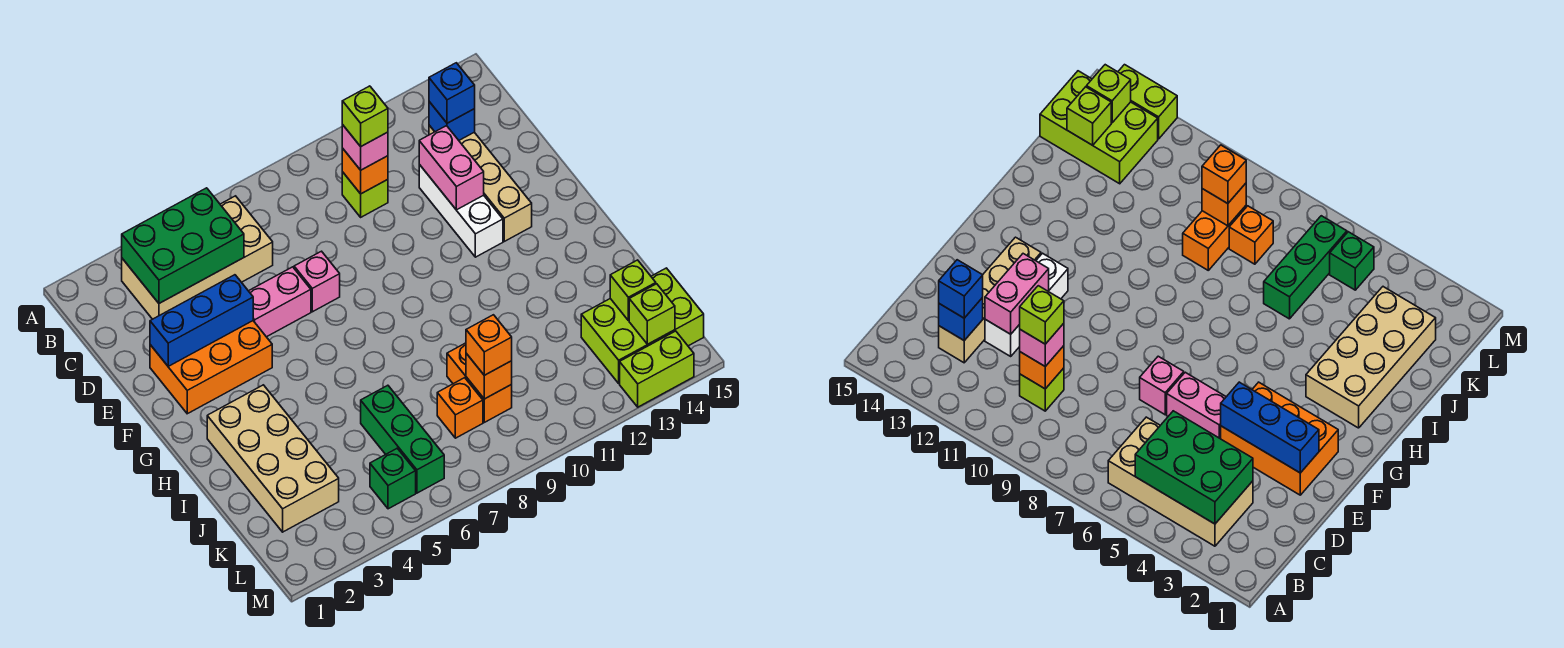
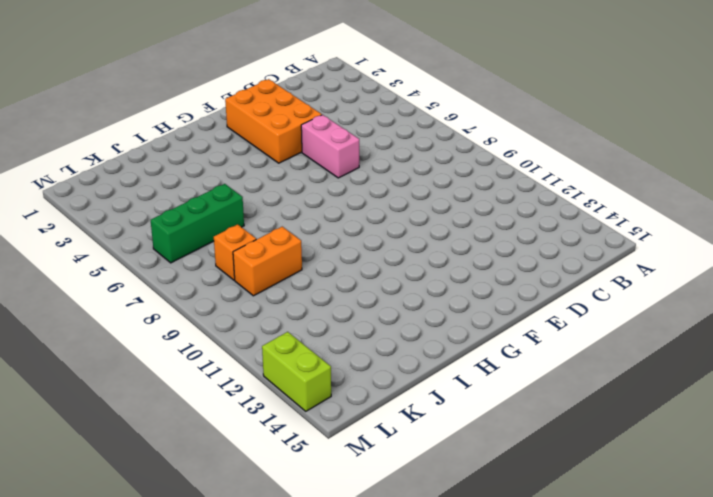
none -> tan 2x4 brick [122,196,273,319]
none -> lime 1x1 brick [342,172,388,217]
none -> tan 1x4 brick [429,125,532,241]

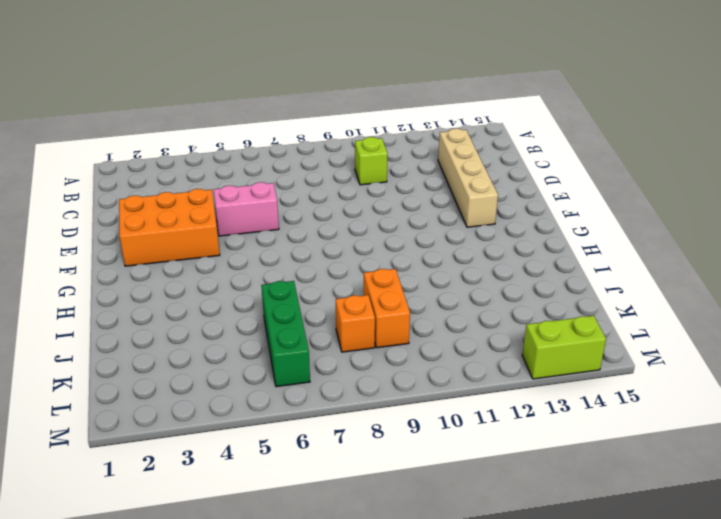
none -> tan 2x4 brick [122,196,273,319]
none -> white 1x3 brick [419,165,503,257]
none -> pink 1x1 brick [294,251,340,312]

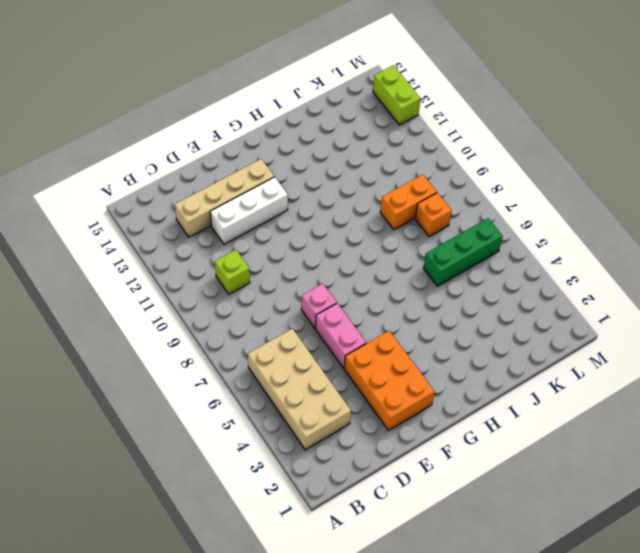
none -> tan 2x4 brick [207,385,339,532]
none -> lime 2x3 brick [581,268,704,383]
none -> green 1x1 brick [370,448,416,509]

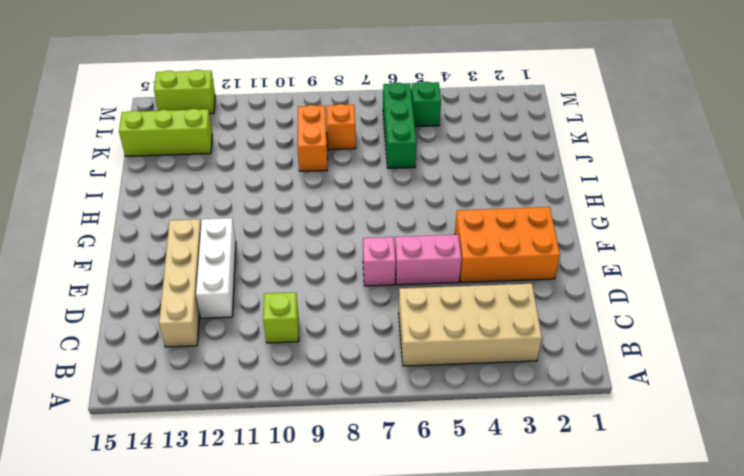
lime 1x3 brick [119,109,212,156] -> lime 2x3 brick [581,268,704,383]
none -> tan 2x4 brick [207,385,339,532]
none -> green 2x3 brick [122,188,244,303]
none -> orange 1x1 brick [342,148,388,194]

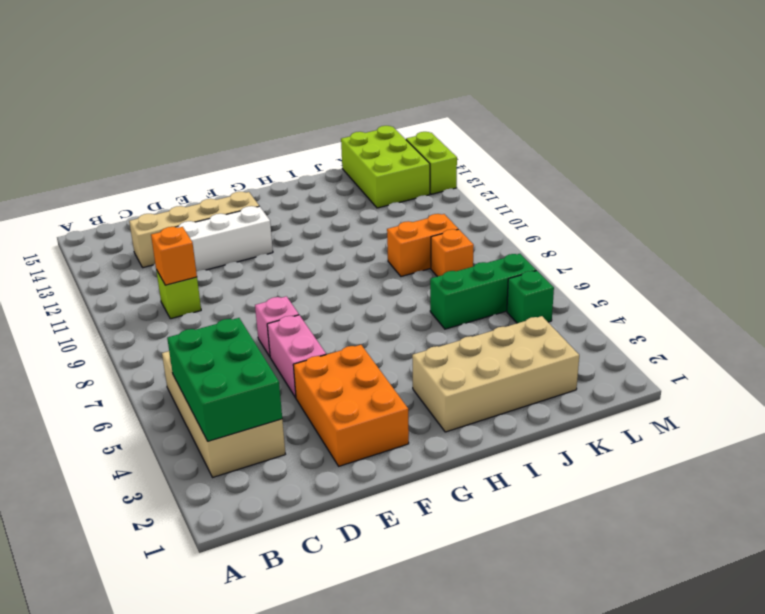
none -> blue 1x1 brick [429,102,475,140]
none -> pink 1x2 brick [419,126,484,210]
none -> blue 1x3 brick [150,275,253,366]

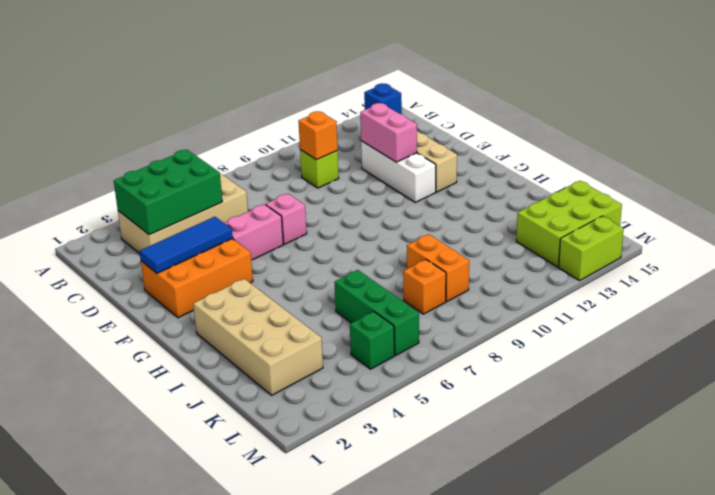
blue 1x3 tile [140,217,233,273] -> blue 1x3 brick [150,275,253,366]
none -> orange 1x1 brick [466,353,512,399]
none -> lime 1x1 brick [610,260,656,321]
none -> lime 1x1 brick [629,284,675,344]

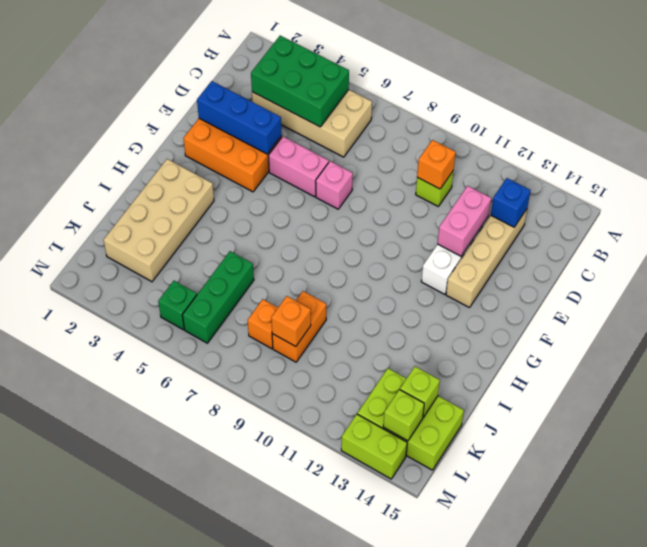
none -> pink 1x1 brick [342,125,388,170]
none -> blue 1x1 brick [429,63,475,123]
none -> orange 1x1 brick [466,315,512,375]

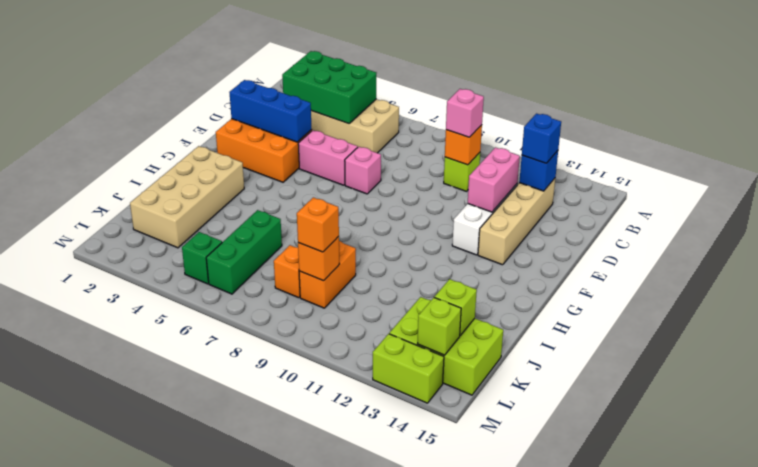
none -> lime 1x1 brick [342,86,388,146]

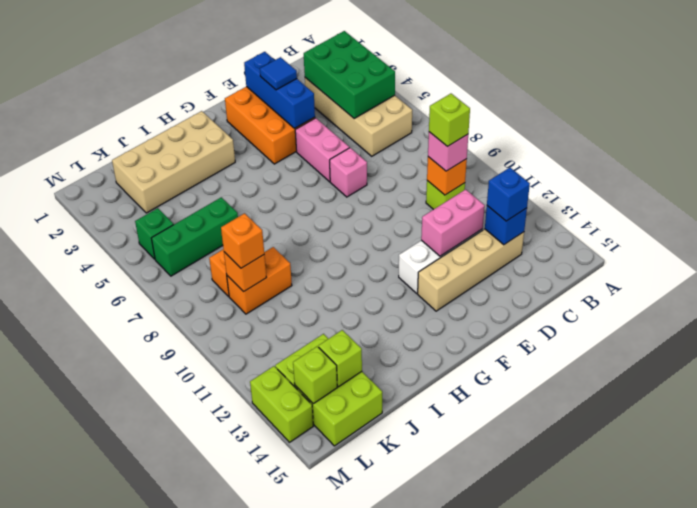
blue 1x1 tile [260,57,297,90] -> none

